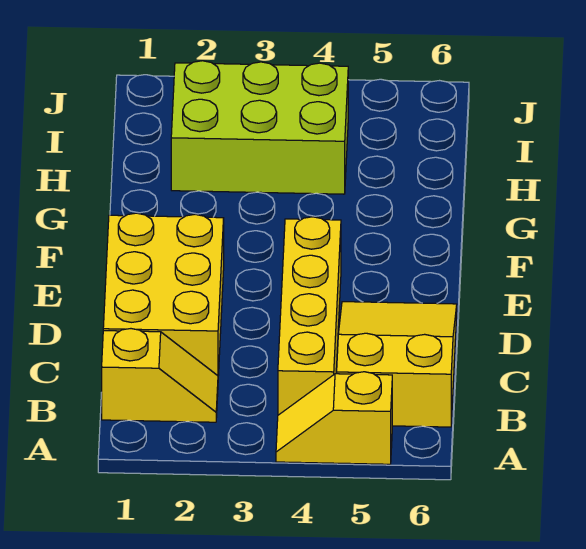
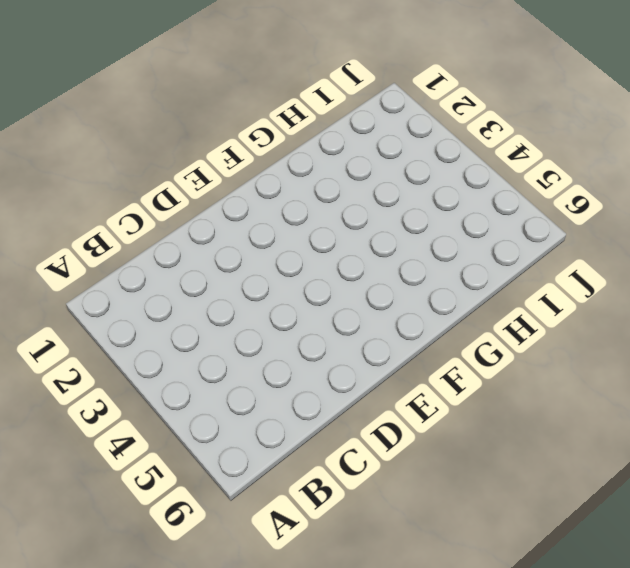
none -> yellow 1x2 slope [276,372,392,464]
none -> yellow 1x2 slope [102,329,218,422]

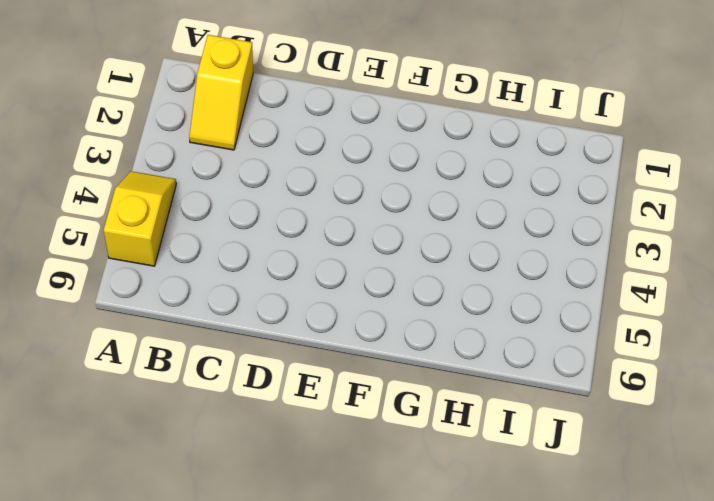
none -> yellow 1x4 brick [278,217,341,415]
none -> yellow 2x3 slope [337,302,457,427]

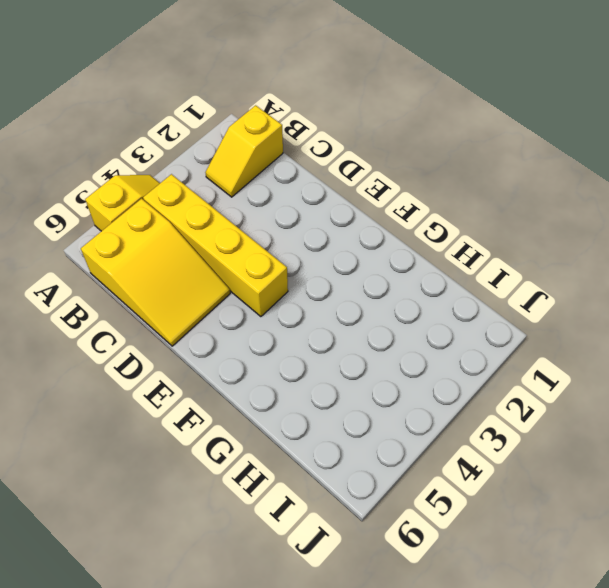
none -> yellow 2x3 brick [103,213,224,376]
none -> lime 2x3 brick [171,61,348,194]

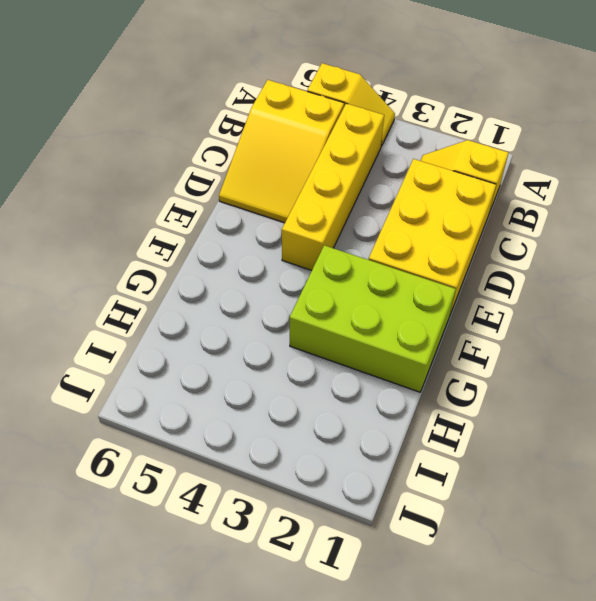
lime 2x3 brick [290,245,456,392] -> lime 2x3 brick moved to [171,61,348,194]

